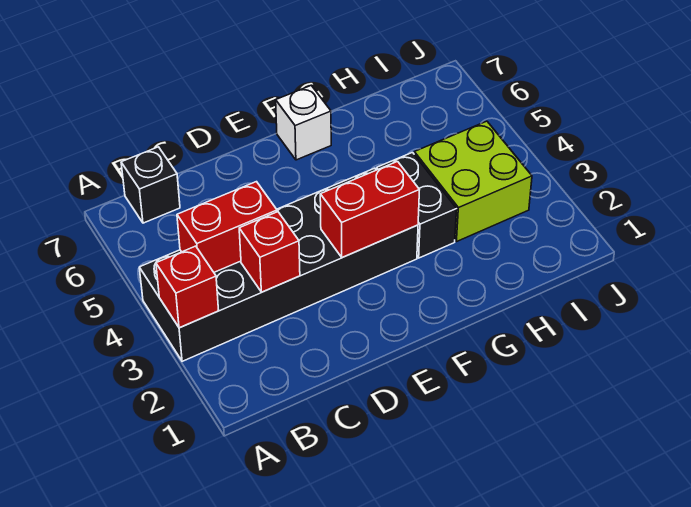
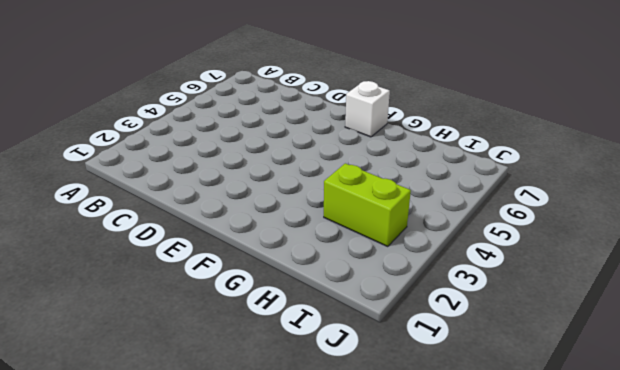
lime 1x2 brick [324,163,411,246] -> lime 2x2 brick [414,121,532,242]
none -> black 2x6 brick [139,168,418,361]
none -> black 1x1 brick [121,147,180,223]

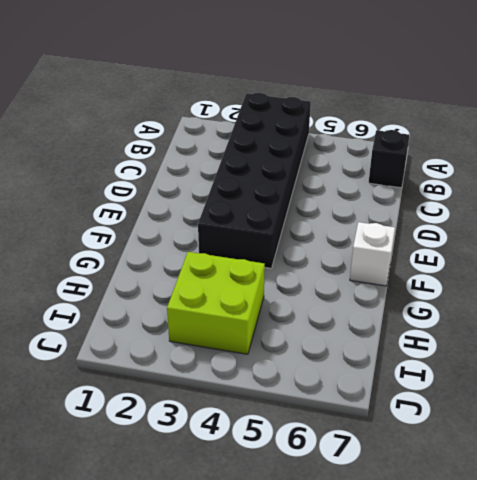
none -> black 1x2 brick [377,153,457,258]
none -> red 1x1 brick [156,246,219,328]

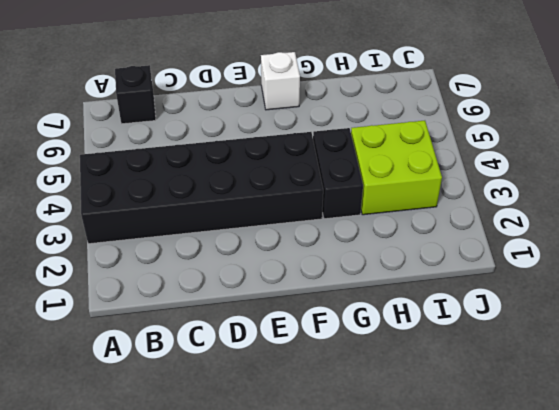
none -> red 1x1 brick [156,246,219,328]
none -> red 1x2 brick [177,182,277,272]

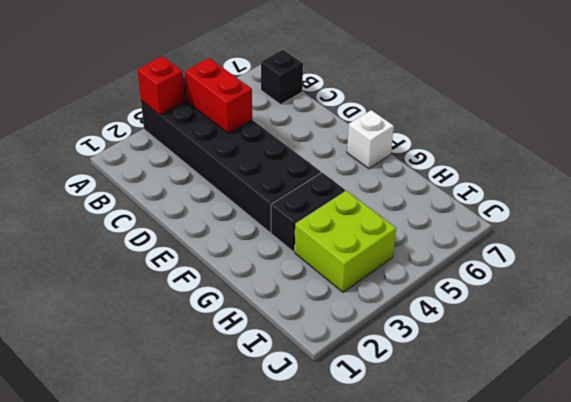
none -> red 1x1 brick [239,212,300,292]
none -> red 1x2 brick [320,162,419,258]

